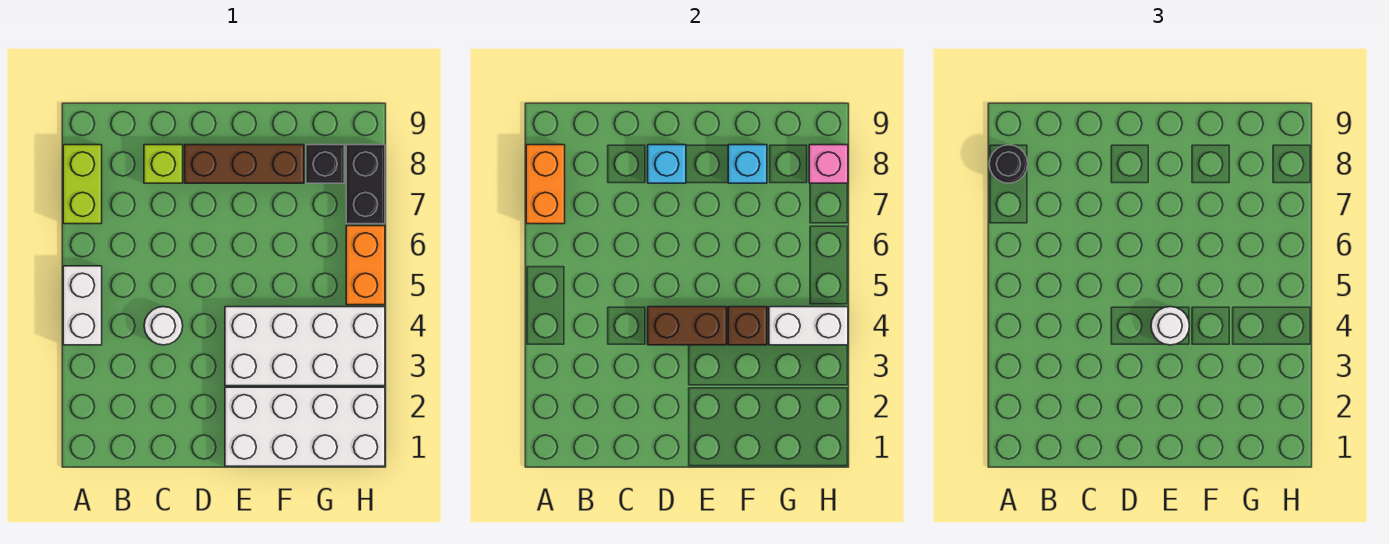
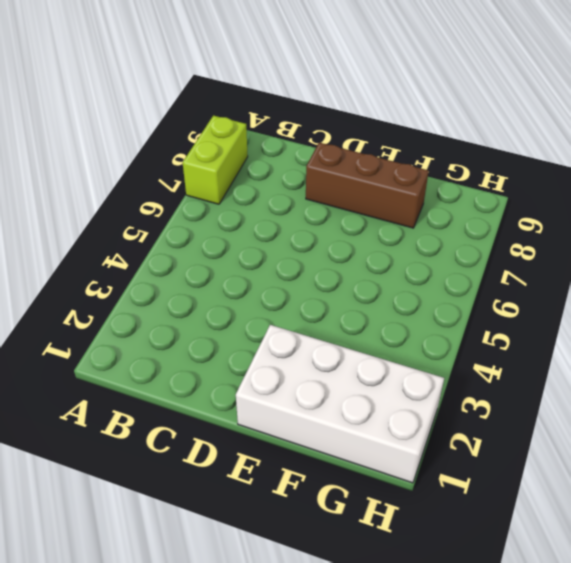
none -> white 1x2 brick [63,266,102,345]
none -> white 1x1 round brick [144,307,183,345]
none -> lime 1x1 brick [144,145,183,183]

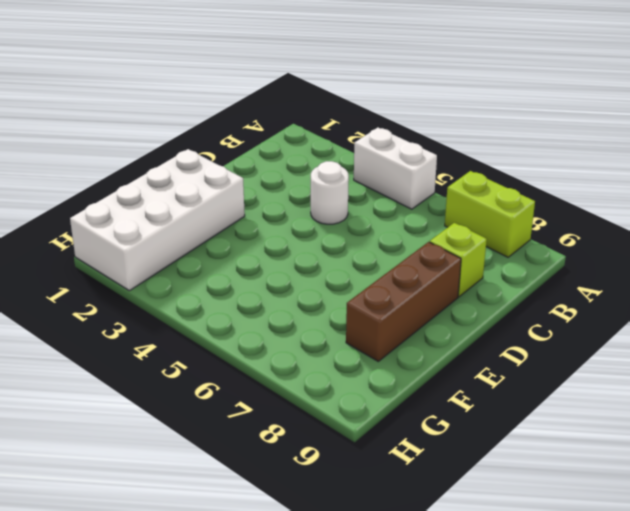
none -> white 2x4 brick [225,307,385,386]
none -> black 1x1 brick [306,145,344,183]
none -> orange 1x2 brick [346,226,385,305]

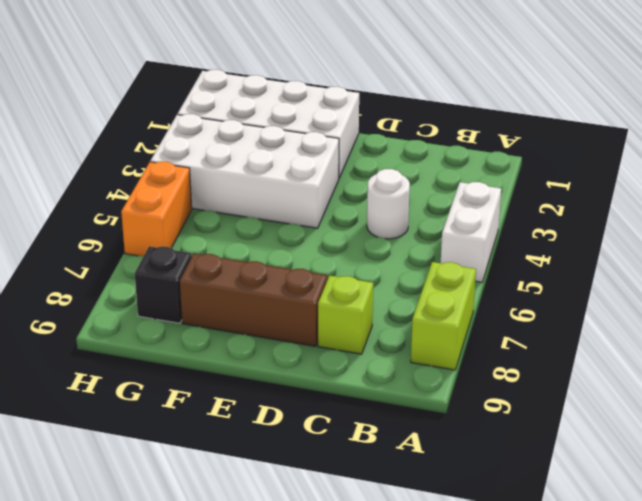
none -> black 1x2 brick [346,145,385,224]
none -> orange 1x2 brick [526,145,565,224]
none -> brown 1x2 brick [648,307,727,345]

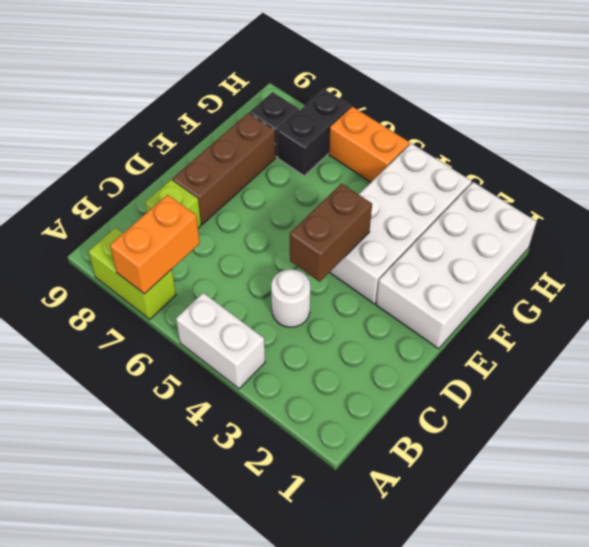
orange 1x2 brick [110,195,200,294] -> orange 1x2 brick turned to [526,145,565,224]
black 1x2 brick [277,89,351,176] -> black 1x2 brick turned to [346,145,385,224]
none -> cyan 1x1 brick [648,145,686,183]
none -> brown 1x1 brick [728,307,767,345]
none -> cyan 1x1 brick [728,145,767,183]

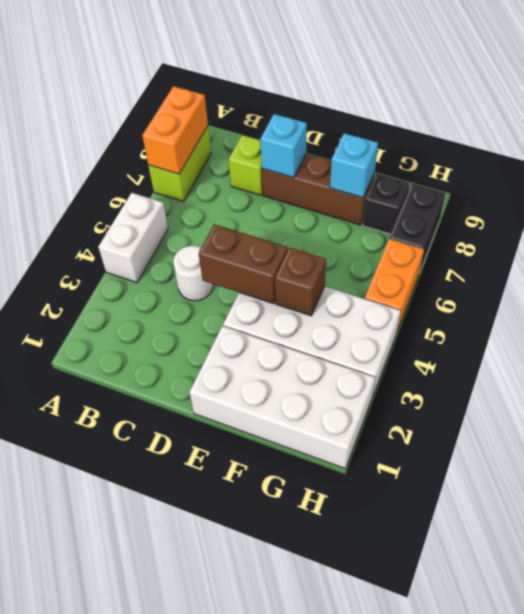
none -> white 1x2 brick [769,307,848,345]
none -> pink 1x1 brick [809,145,848,183]
none -> black 1x1 round brick [989,145,1028,183]

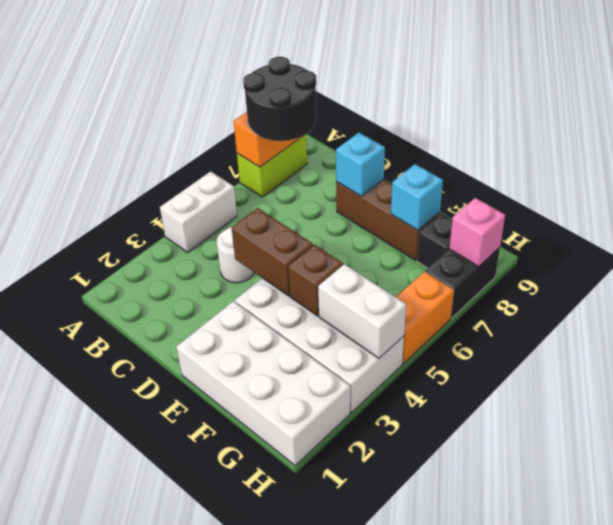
black 2x2 round brick [243,57,316,141] -> black 1x1 round brick [989,145,1028,183]
none -> lime 1x1 brick [144,145,183,183]
none -> white 1x1 round brick [1151,307,1189,345]

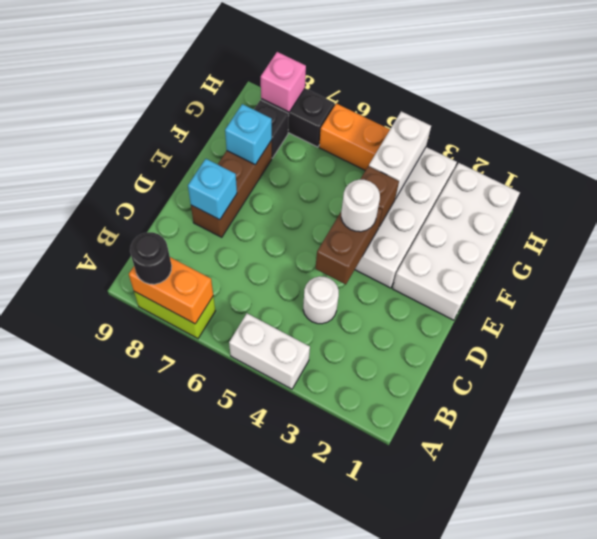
none -> lime 1x1 brick [144,145,183,183]

